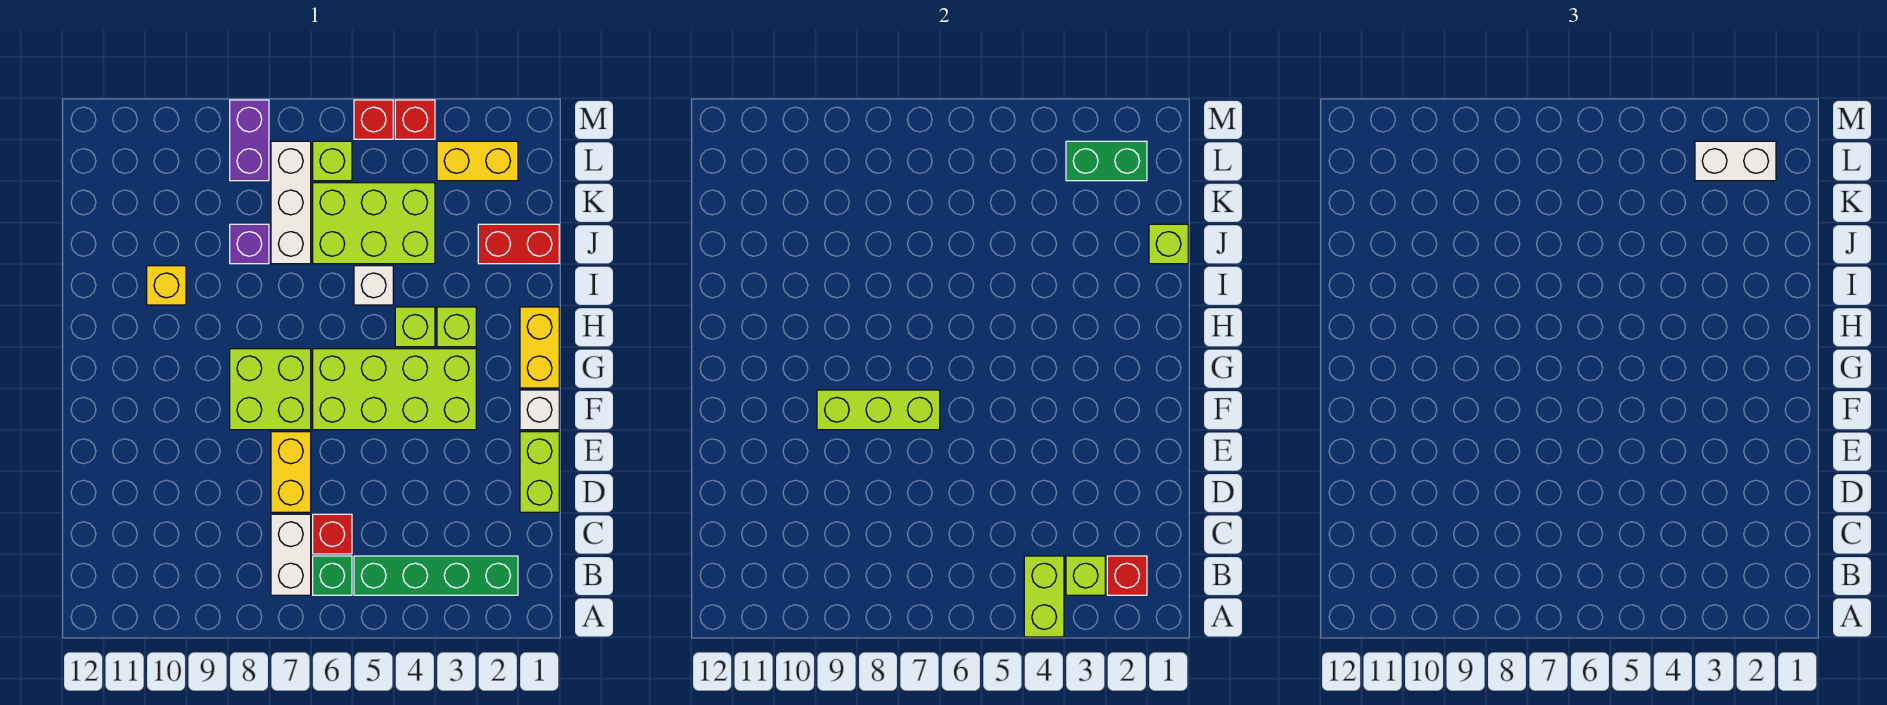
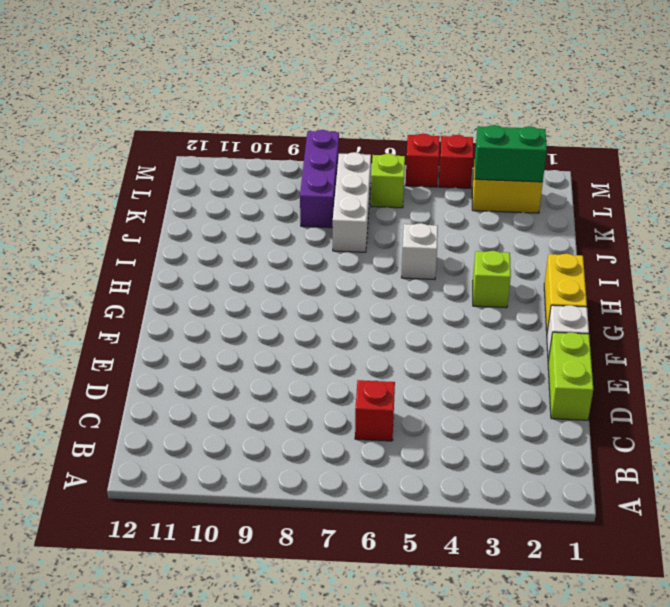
purple 1x3 brick [300,130,339,228] -> purple 1x2 brick [230,100,269,181]
none -> green 1x4 brick [354,556,518,595]
none -> green 1x1 brick [313,556,352,595]
none -> white 1x2 brick [271,514,311,595]
none -> yellow 1x2 brick [271,432,311,512]

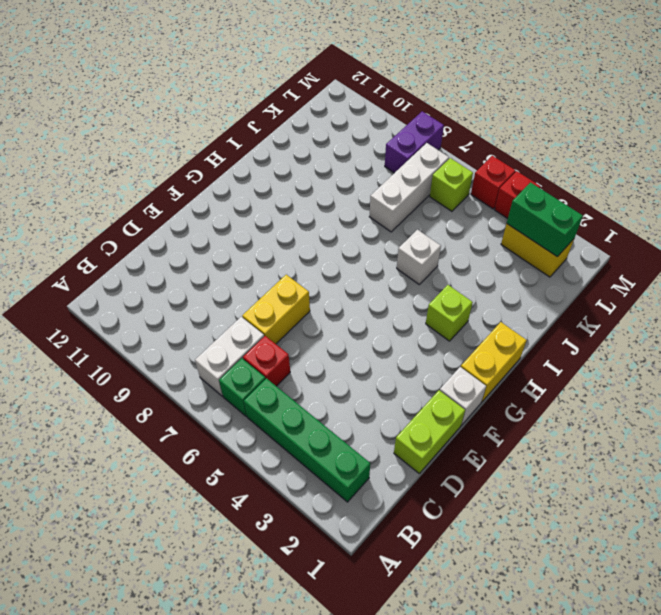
none -> lime 2x4 brick [313,349,476,430]
none -> lime 2x2 brick [230,349,311,430]
none -> lime 1x1 brick [395,307,435,347]
none -> yellow 1x1 brick [147,266,186,305]

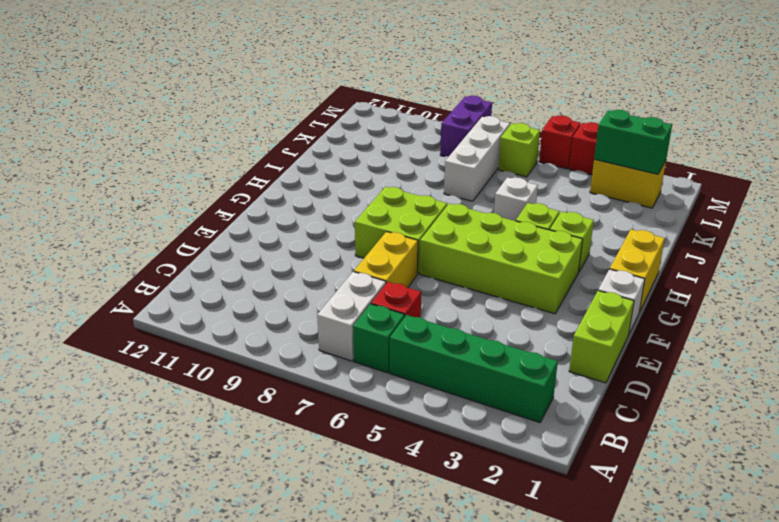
none -> yellow 1x1 brick [147,266,186,305]
none -> red 1x2 brick [478,224,559,264]
none -> lime 2x3 brick [313,183,435,264]
none -> purple 1x1 brick [230,224,269,264]

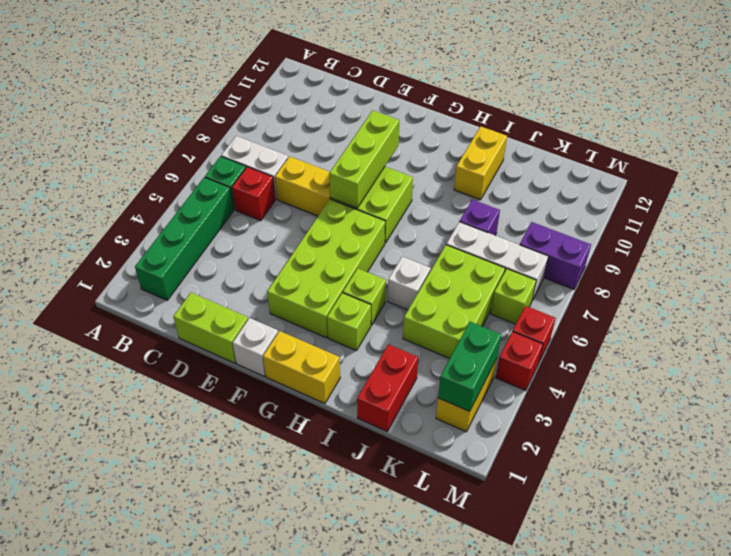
yellow 1x2 brick [454,127,507,200] -> yellow 1x1 brick [147,266,186,305]
none -> lime 1x2 brick [1024,556,1064,637]
none -> red 1x1 brick [1107,556,1147,595]
none -> lime 1x1 brick [1066,556,1105,595]
none -> lime 1x1 brick [1149,224,1188,264]

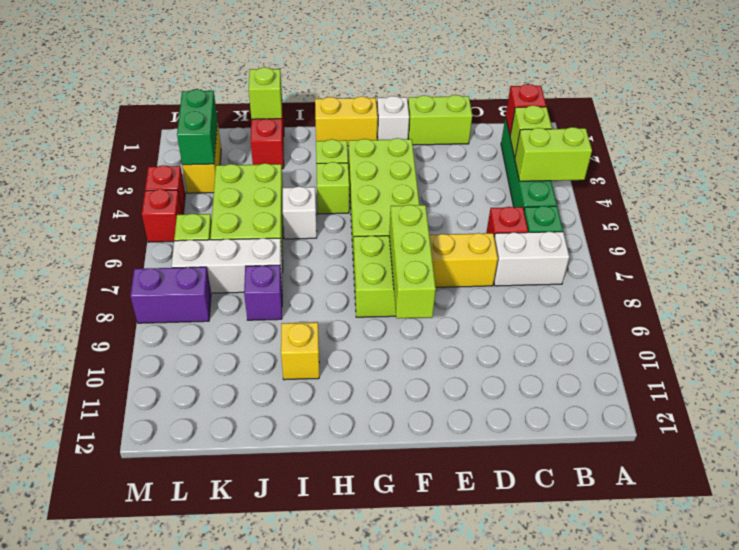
none -> white 1x2 brick [1695,141,1776,181]

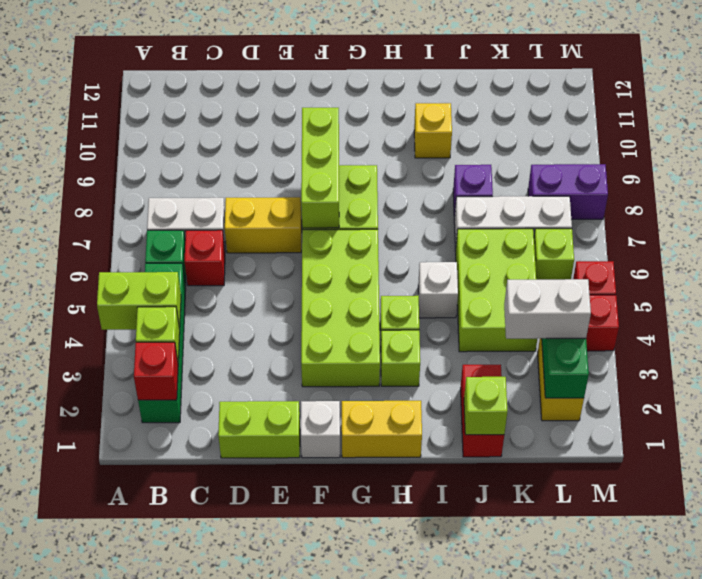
white 1x2 brick [504,279,591,339] -> white 1x2 brick turned to [1695,141,1776,181]

